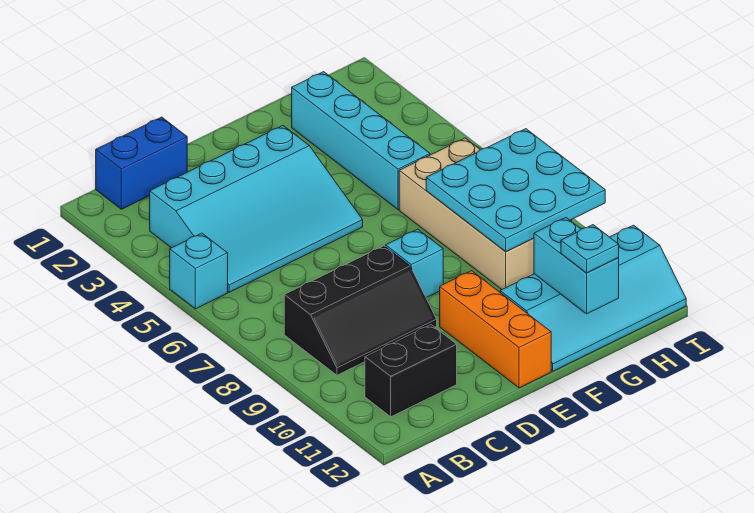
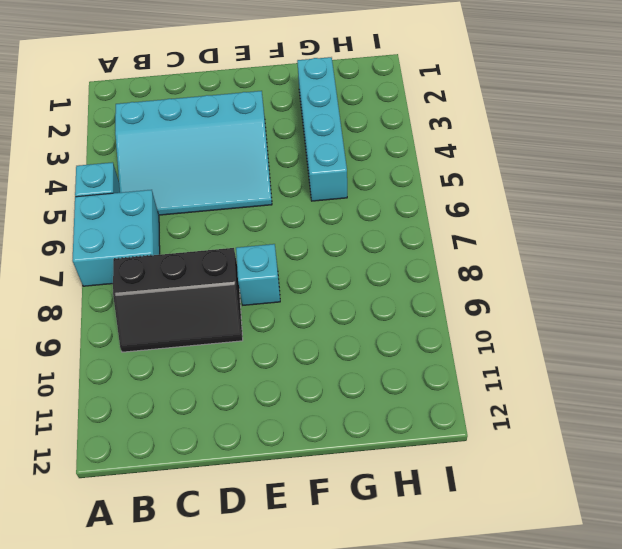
cyan 2x2 brick [73,190,160,286] -> none
none -> blue 1x2 brick [96,117,187,209]
none -> black 1x2 brick [365,325,457,417]
none -> orange 1x3 brick [440,271,551,388]

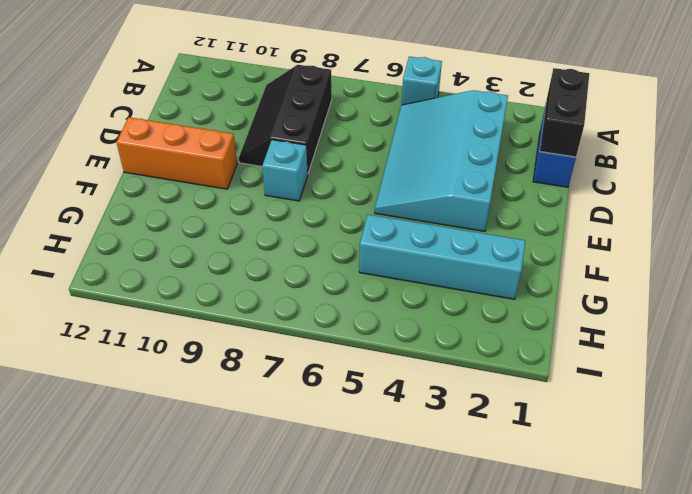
black 1x2 brick [540,68,590,157] -> black 1x2 brick moved to [365,325,457,417]
none -> cyan 2x4 slope [500,225,686,371]
none -> tan 2x4 brick [399,138,572,289]
none -> cyan 3x3 plate [426,129,605,252]

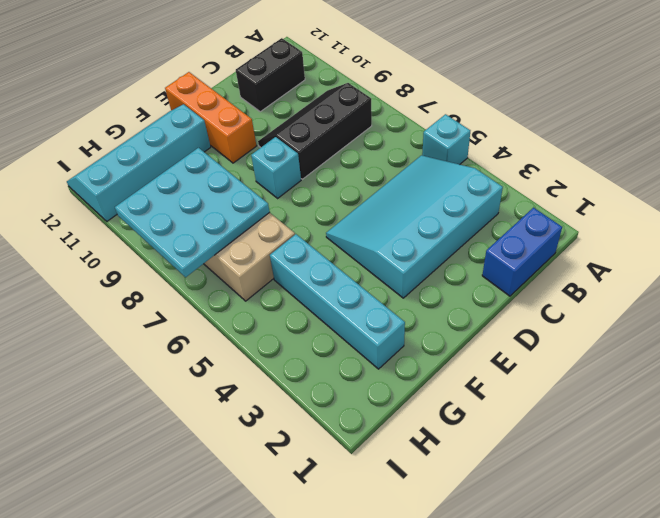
none -> cyan 1x2 brick [534,218,619,314]
none -> cyan 1x1 plate [561,225,619,273]

